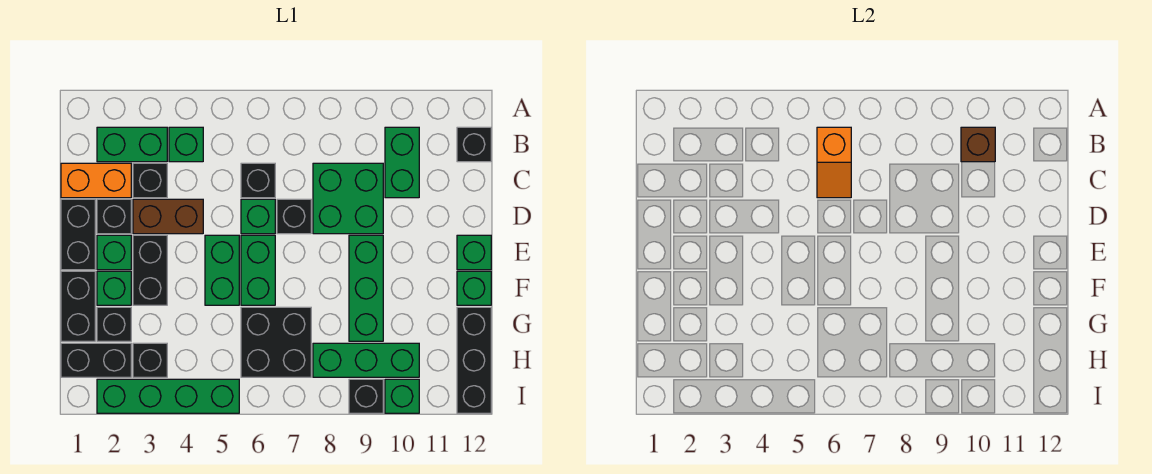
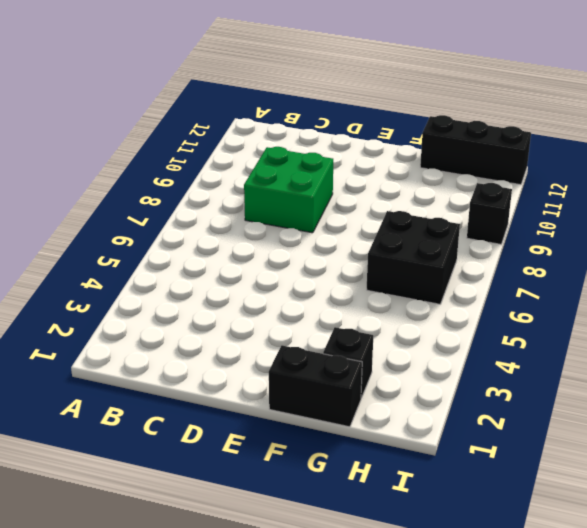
none -> green 1x2 brick [97,127,167,162]
none -> green 1x1 brick [169,127,203,162]
none -> green 1x2 brick [385,127,419,198]
none -> black 1x1 brick [457,127,491,162]

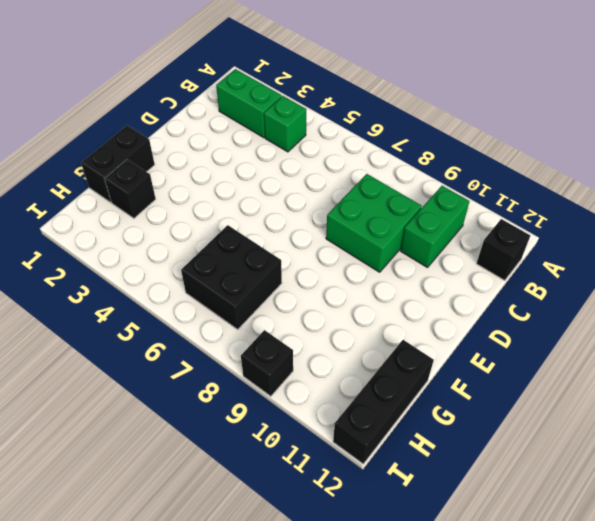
none -> orange 1x2 brick [61,163,131,198]
none -> black 1x1 brick [133,163,167,198]
none -> black 1x1 brick [241,163,275,198]
none -> black 1x2 brick [61,199,95,270]

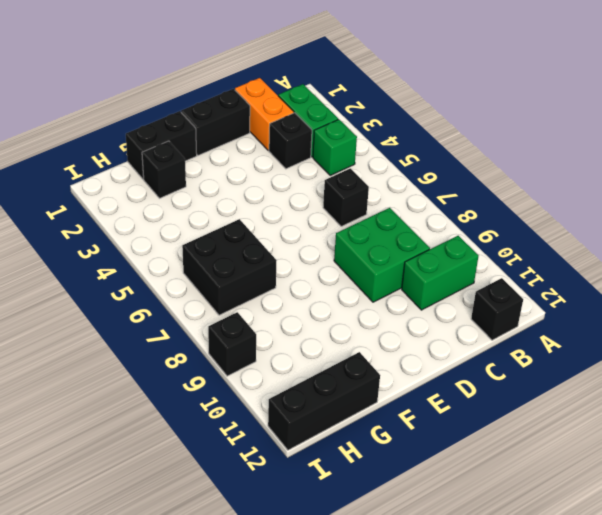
none -> black 1x1 brick [97,199,131,234]
none -> brown 1x2 brick [133,199,203,234]
none -> green 1x1 brick [241,199,275,234]
none -> black 1x1 brick [277,199,311,234]

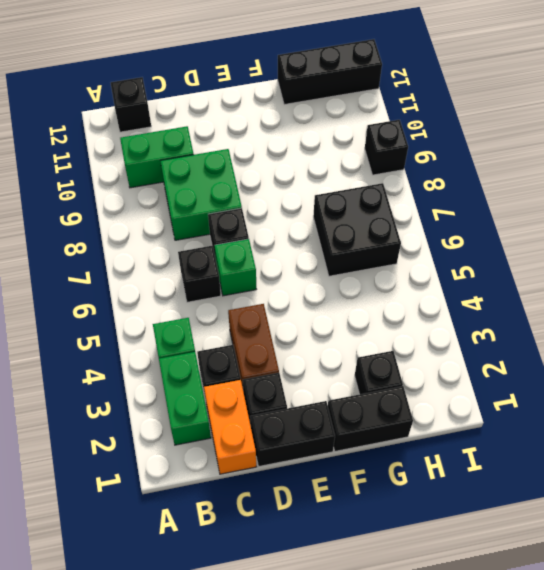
none -> green 1x1 brick [97,235,131,270]
none -> black 1x2 brick [133,235,167,305]
none -> green 1x2 brick [205,235,239,305]
none -> green 1x2 brick [241,235,275,305]

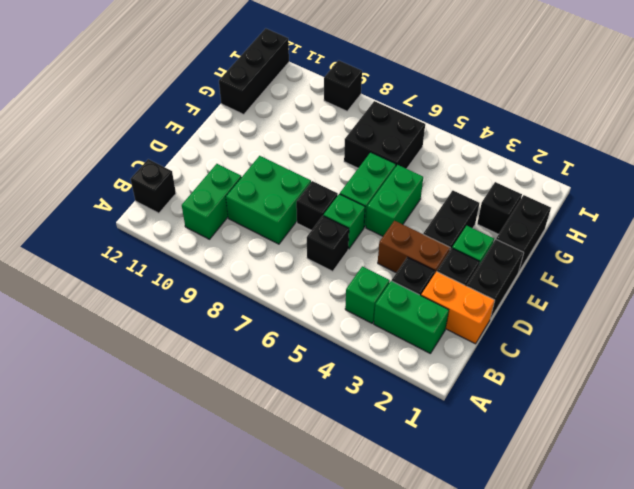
none -> green 1x3 brick [349,235,383,341]
none -> green 1x1 brick [457,235,491,270]
none -> green 1x1 brick [97,271,131,305]
none -> green 1x1 brick [457,271,491,305]

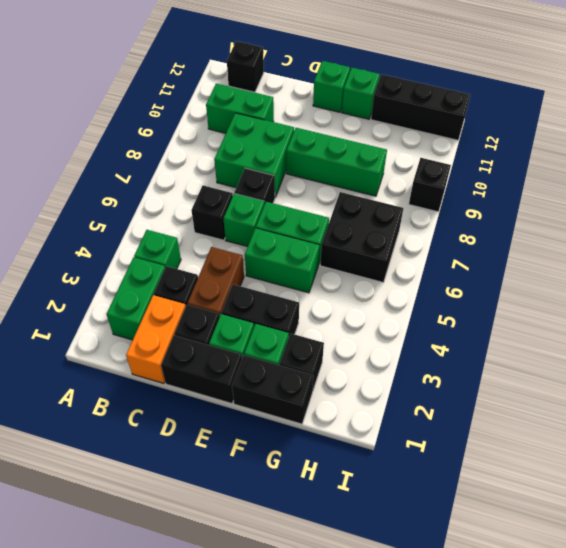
none -> black 1x2 brick [61,343,131,377]
none -> black 1x1 brick [133,343,167,377]
none -> green 1x3 brick [313,343,419,377]
none -> green 1x4 brick [97,379,239,413]

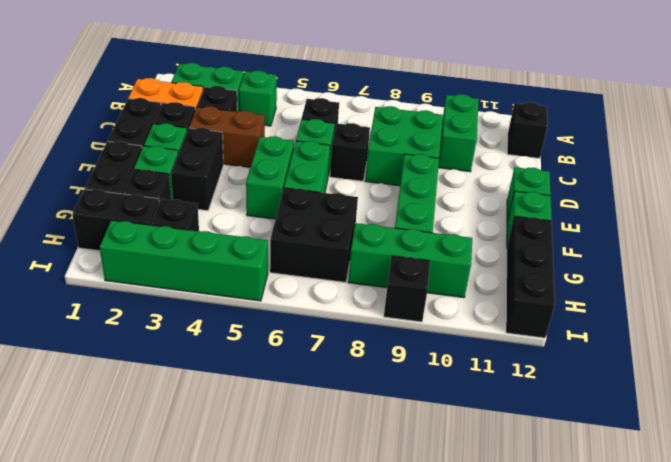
none -> green 1x1 brick [385,379,419,413]
none -> orange 1x2 slope [817,127,851,198]
none -> brown 1x1 brick [961,127,995,162]

